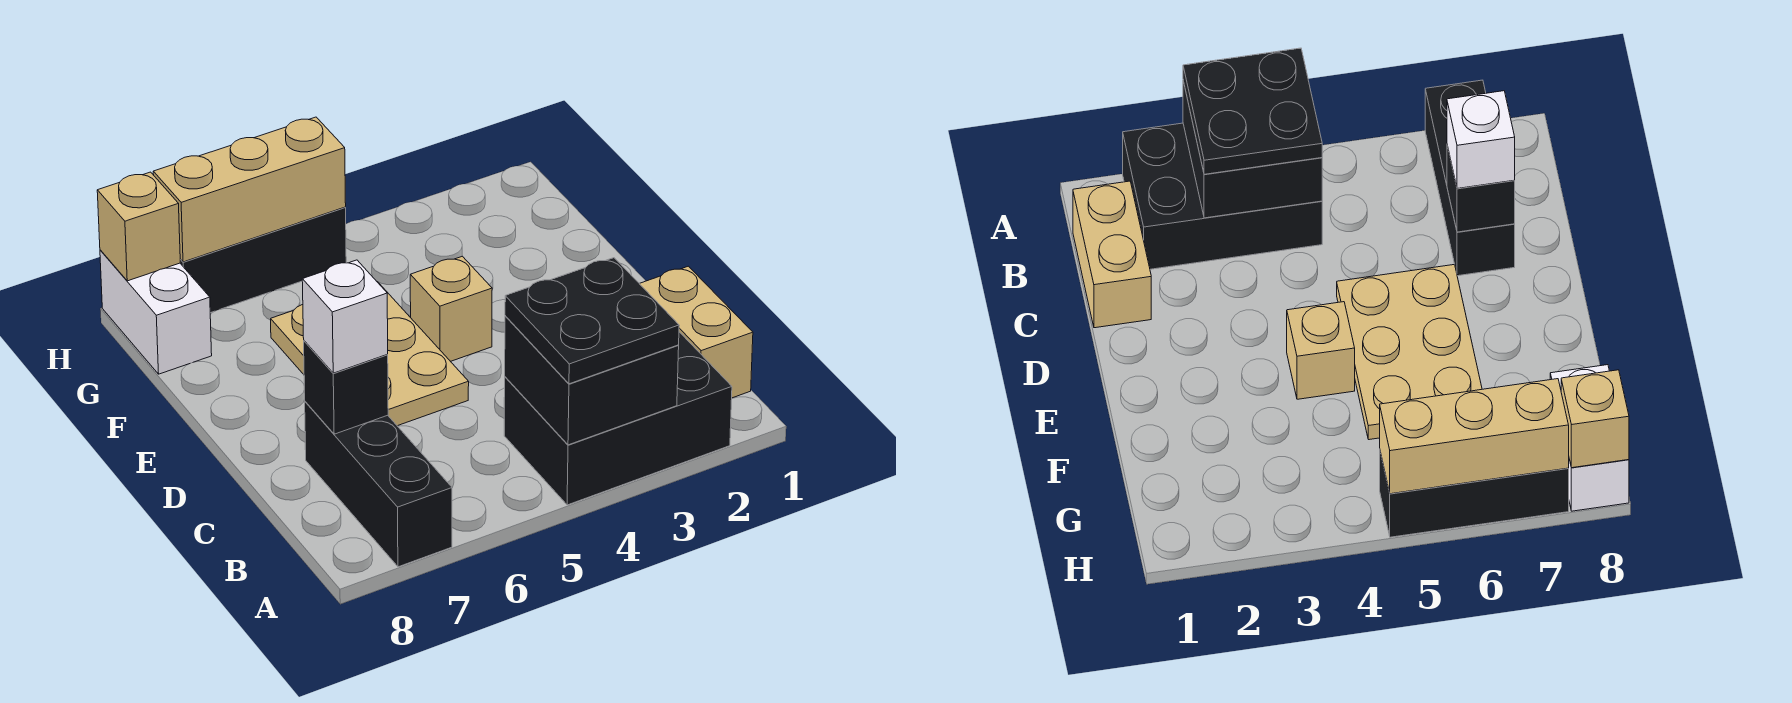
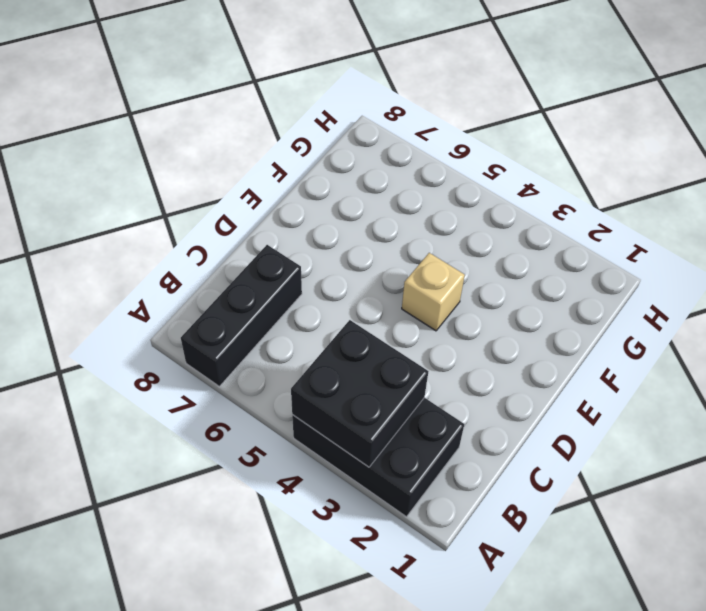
none -> tan 1x2 brick [639,266,753,398]
none -> tan 2x3 plate [271,284,469,426]
none -> white 1x2 brick [100,250,212,374]

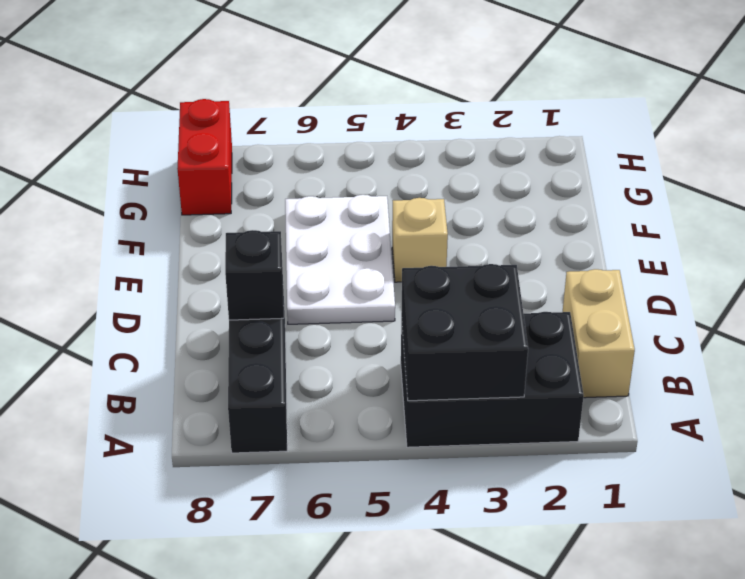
white 2x3 plate [285,195,395,324] -> tan 2x3 plate [271,284,469,426]
red 1x2 brick [177,99,232,215] -> white 1x2 brick [100,250,212,374]
none -> black 1x3 brick [180,207,346,313]
none -> tan 1x3 brick [153,117,346,262]
none -> tan 1x1 brick [97,172,180,281]

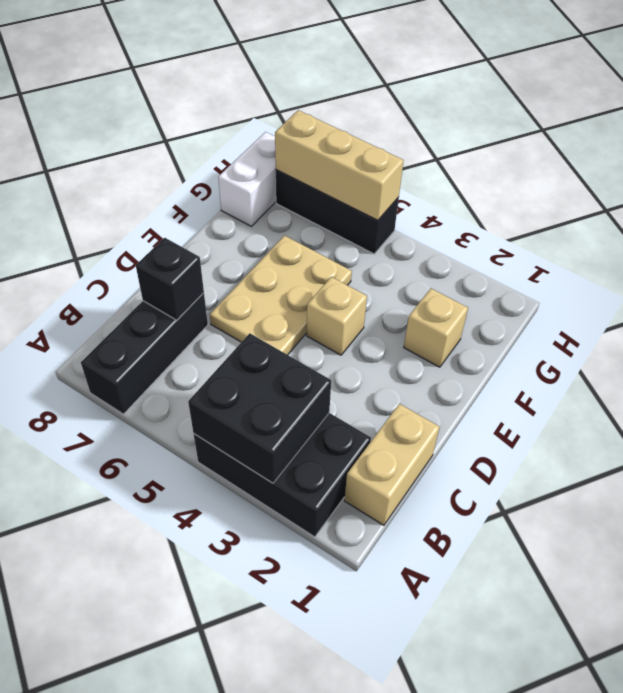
tan 1x1 brick [404,289,468,367] -> tan 1x1 brick moved to [97,172,180,281]
none -> black 2x2 plate [505,258,679,384]
none -> white 1x1 brick [302,260,388,373]

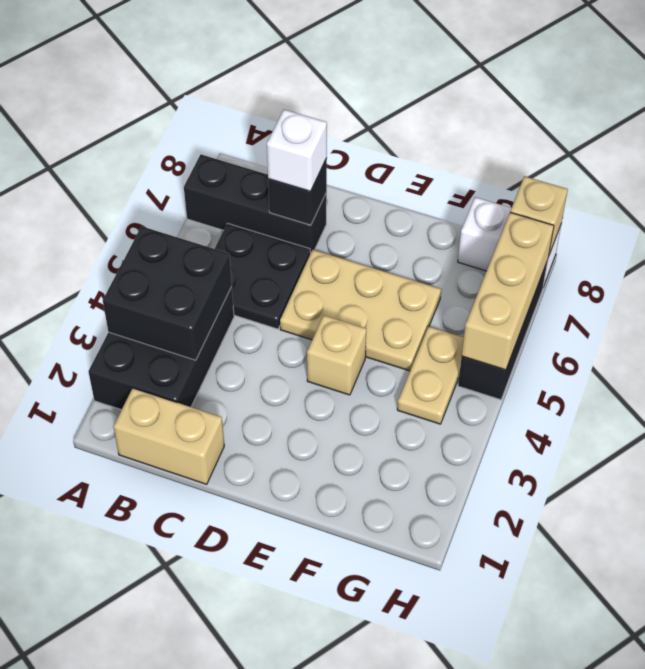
black 2x2 plate [215,223,310,329] -> black 2x2 plate moved to [505,258,679,384]
tan 1x2 plate [397,327,464,424] -> none

